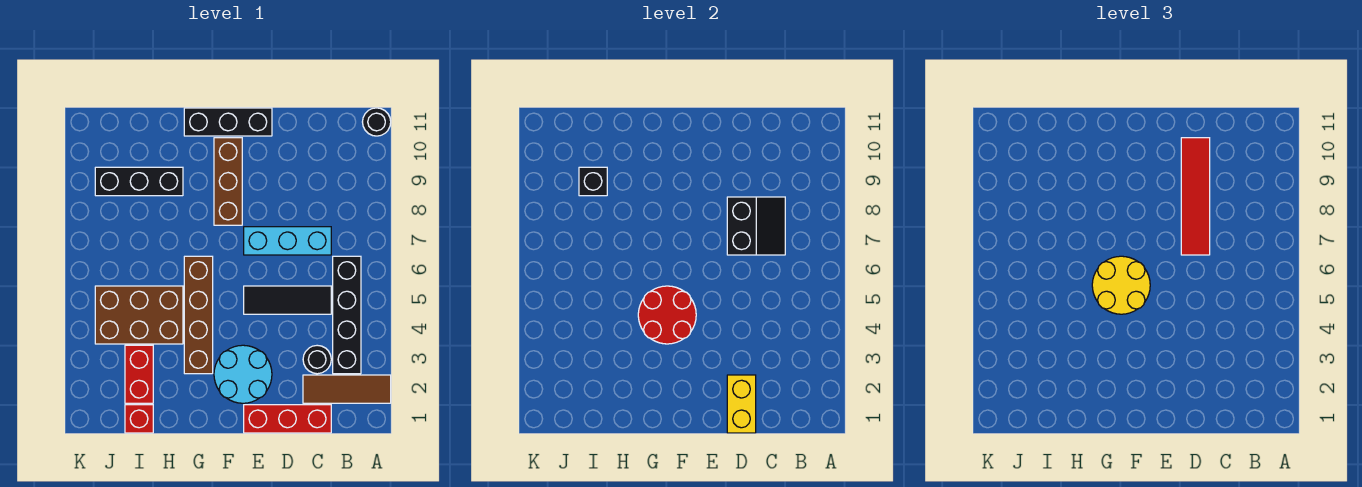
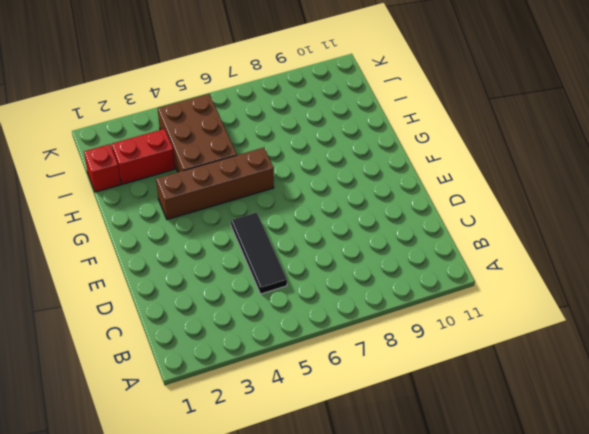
none -> brown 1x3 tile [303,375,391,403]
none -> black 1x1 round brick [363,108,391,136]
none -> black 1x4 brick [333,256,361,374]

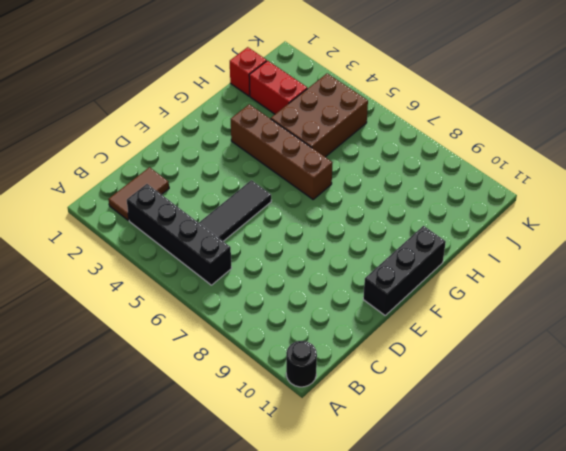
brown 1x2 tile [108,167,169,220] -> brown 1x3 tile [303,375,391,403]
none -> red 1x3 brick [244,405,331,433]
none -> black 1x1 round brick [303,345,331,374]
none -> cyan 1x3 brick [244,227,331,255]

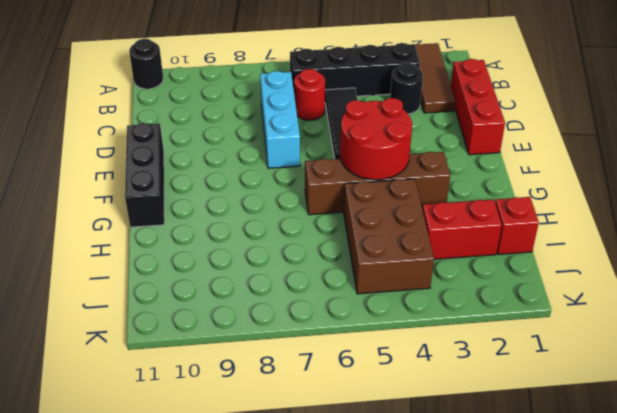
red 1x1 round brick [294,69,325,120] -> none
none -> cyan 2x2 round brick [214,345,272,403]
none -> brown 1x3 brick [214,138,242,225]
none -> black 1x3 brick [95,167,183,196]

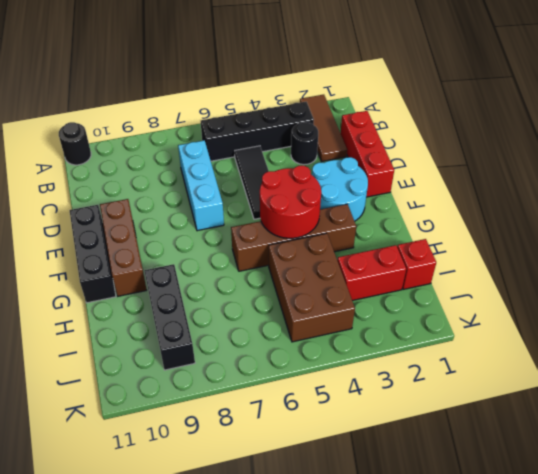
brown 1x3 brick [100,199,147,296] -> brown 1x3 brick turned to [214,138,242,225]
none -> black 2x2 slope [727,197,785,255]
none -> yellow 1x2 brick [727,375,756,433]
none -> black 1x1 brick [579,167,607,196]

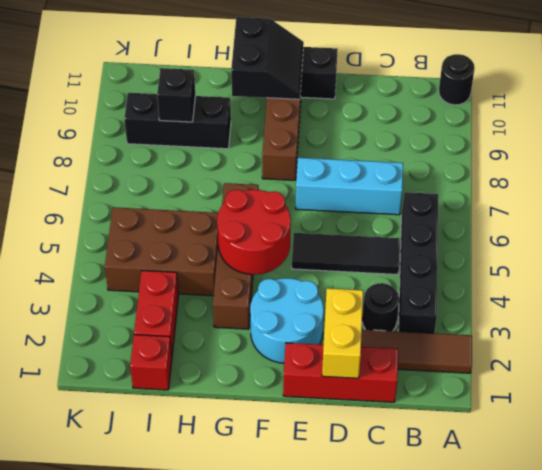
black 2x2 slope [231,17,304,99] -> black 2x2 slope moved to [727,197,785,255]
none -> red 1x4 tile [1181,138,1210,255]
none -> yellow 2x2 round brick [1092,256,1150,314]

